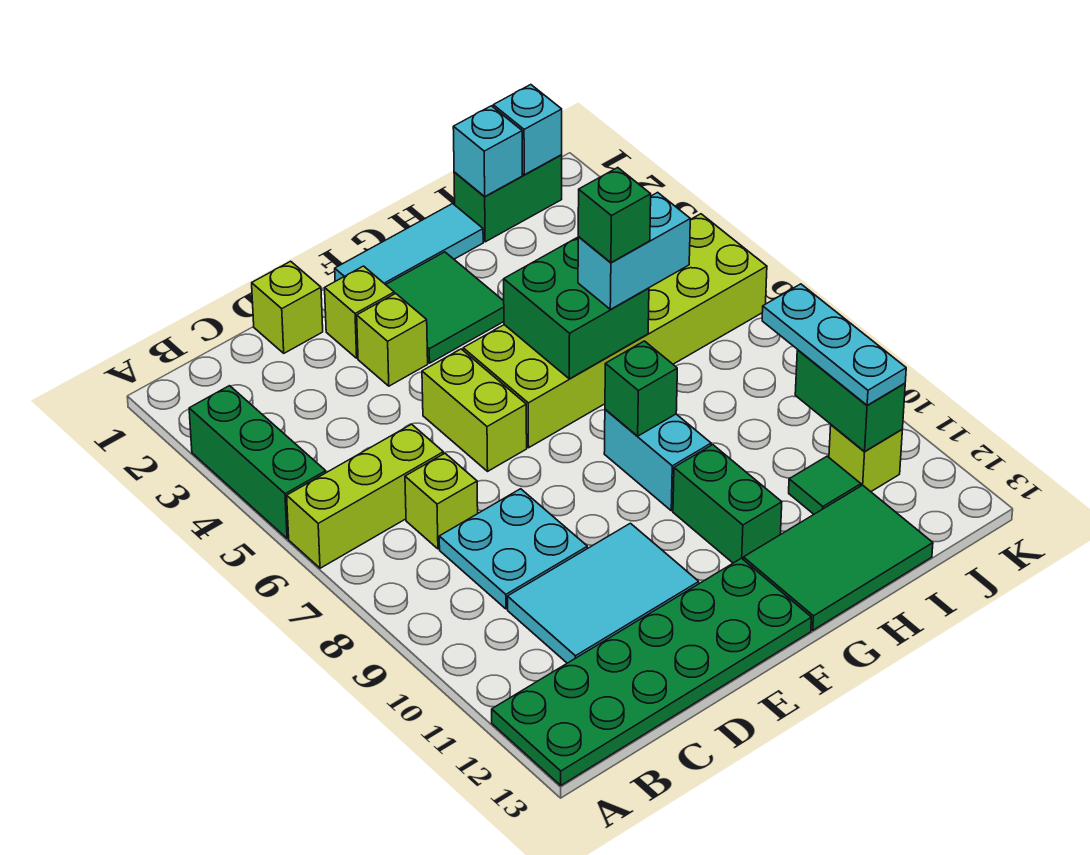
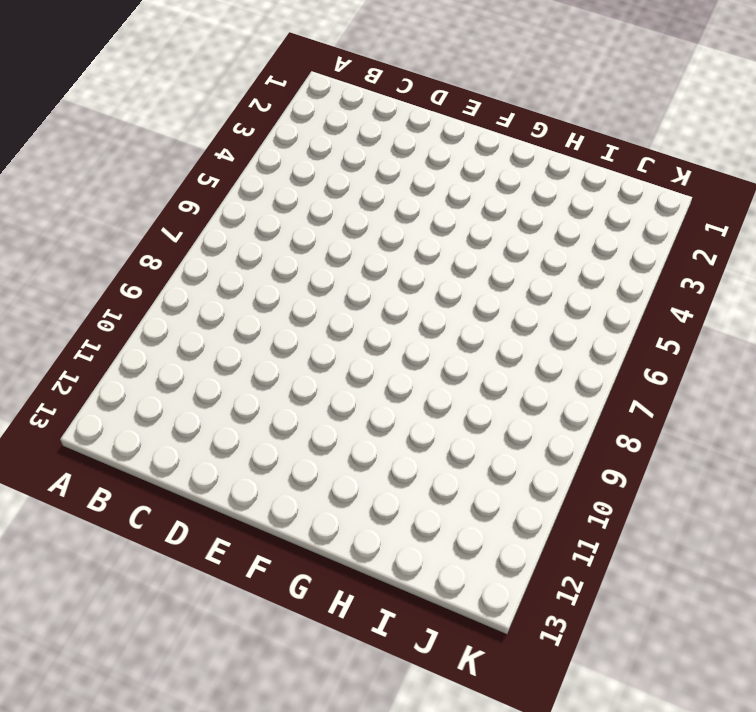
none -> green 1x3 brick [189,386,326,539]
none -> lime 1x3 brick [287,424,443,568]
none -> green 2x6 plate [492,558,811,785]

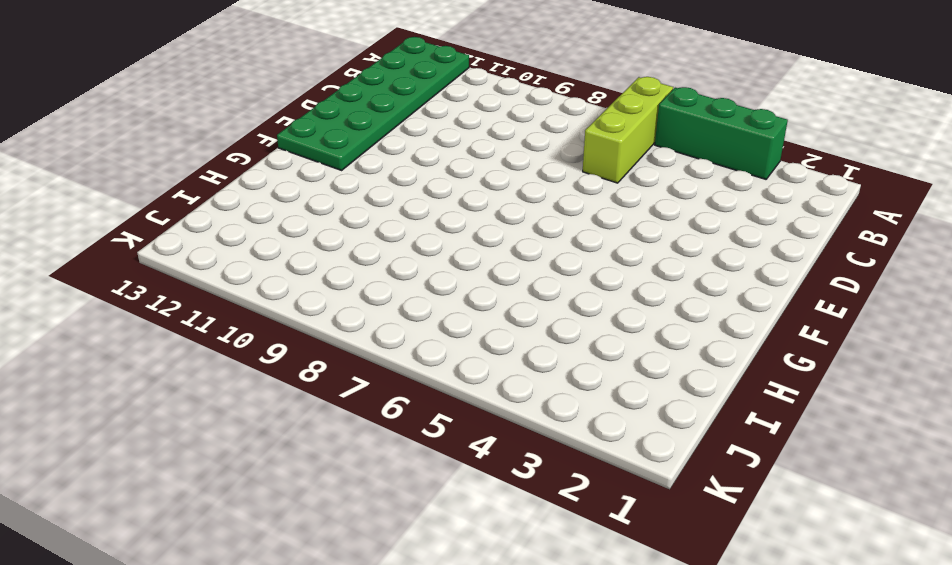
none -> lime 1x1 brick [405,453,478,549]
none -> cyan 2x2 plate [439,489,587,609]
none -> cyan 2x3 tile [507,523,699,663]

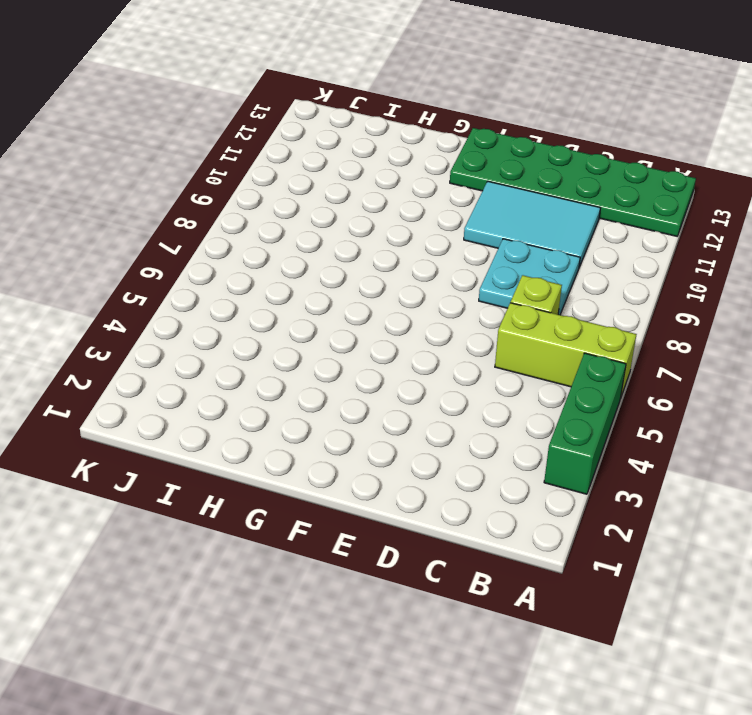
none -> lime 1x1 brick [252,261,323,353]
none -> lime 1x1 brick [325,266,394,358]
none -> lime 1x1 brick [357,293,428,386]

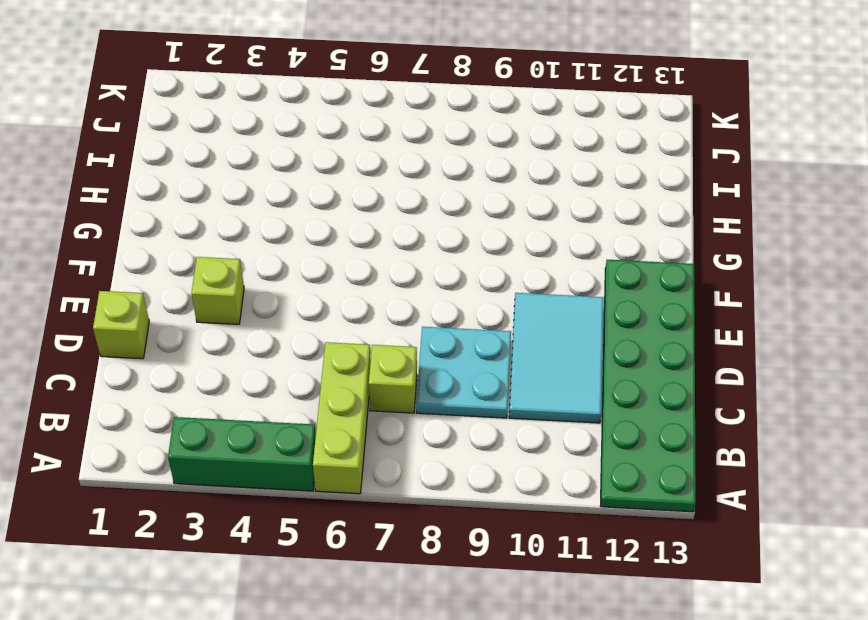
none -> lime 1x1 brick [325,266,394,358]
none -> lime 1x2 brick [422,349,527,471]
none -> cyan 1x3 tile [335,204,483,285]

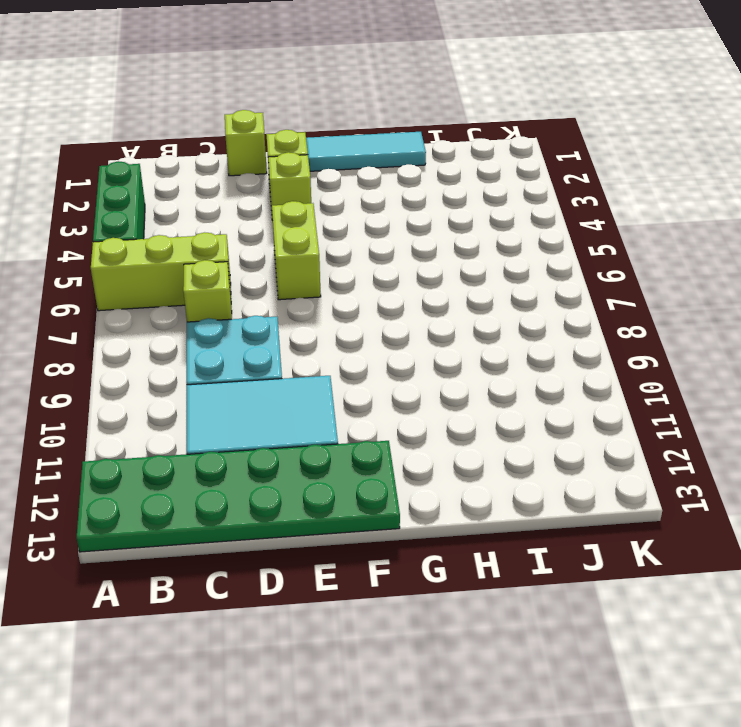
none -> green 2x2 tile [386,252,504,363]
none -> lime 2x6 brick [463,214,767,448]
none -> cyan 1x2 brick [604,409,711,511]

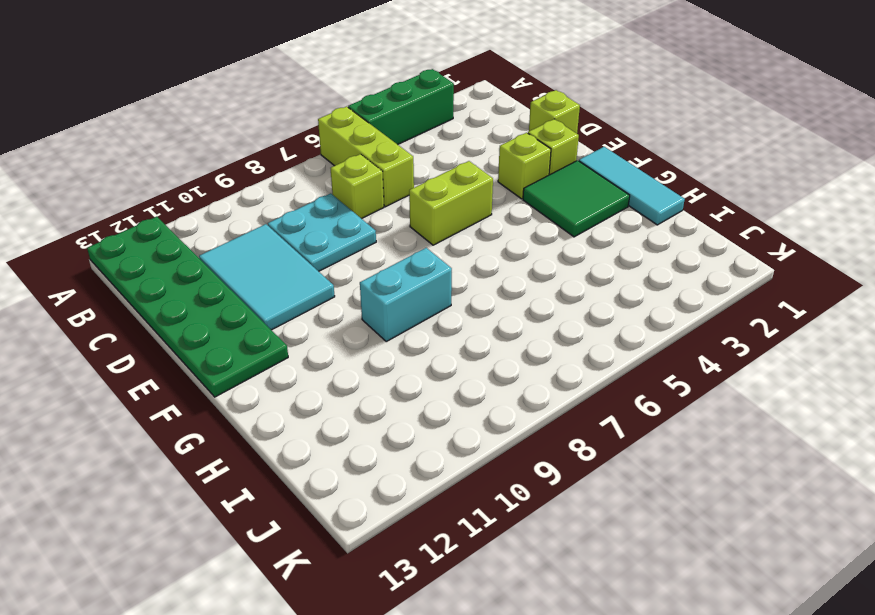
none -> lime 2x6 brick [463,214,767,448]
none -> green 1x2 brick [673,445,782,563]
none -> green 2x3 tile [743,485,933,630]

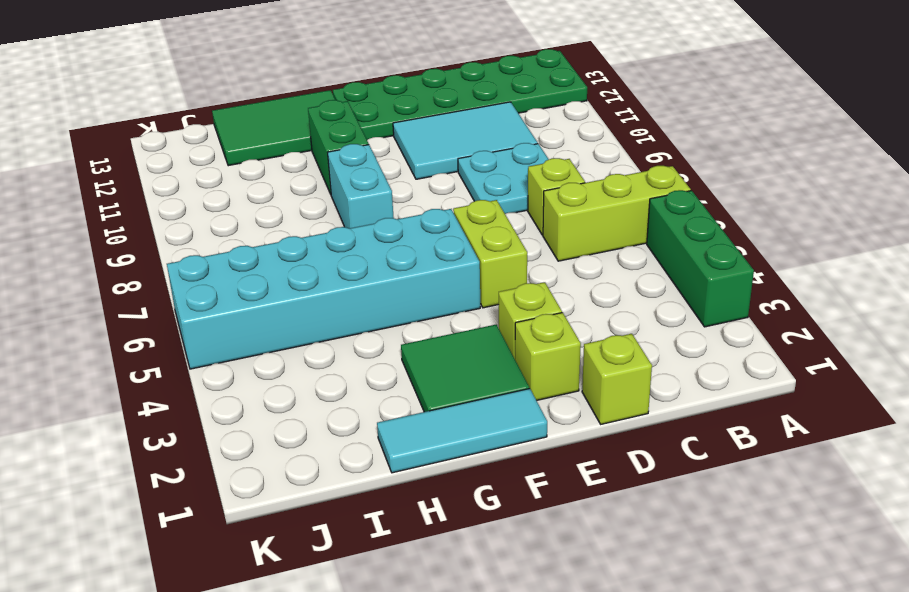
cyan 2x6 brick [167,209,480,369] -> lime 2x6 brick [463,214,767,448]
none -> green 1x2 brick [454,155,562,242]
none -> green 1x1 tile [789,456,861,514]
none -> lime 1x1 brick [829,425,902,492]

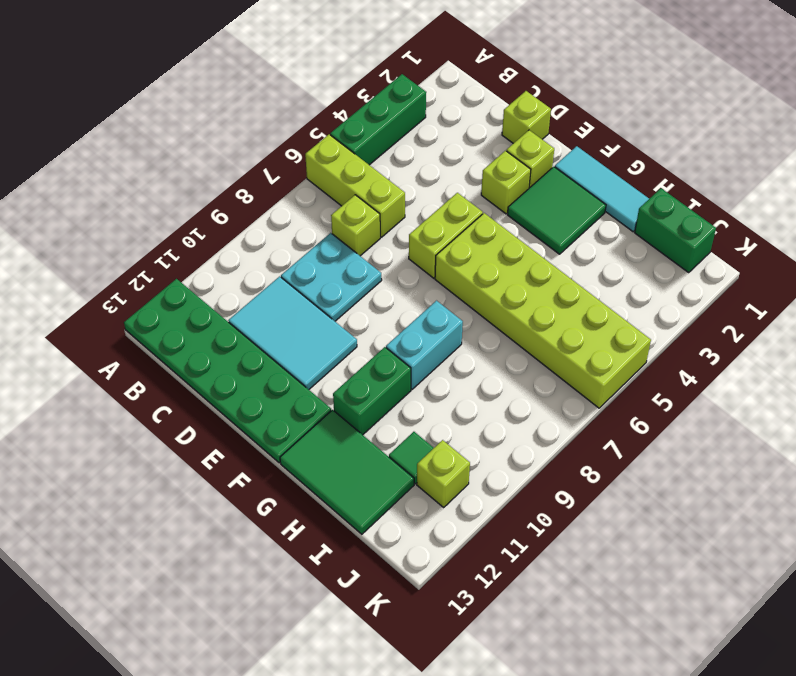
none -> green 2x2 brick [504,237,649,379]
none -> green 1x1 brick [605,341,677,436]
none -> cyan 1x1 brick [453,106,522,197]

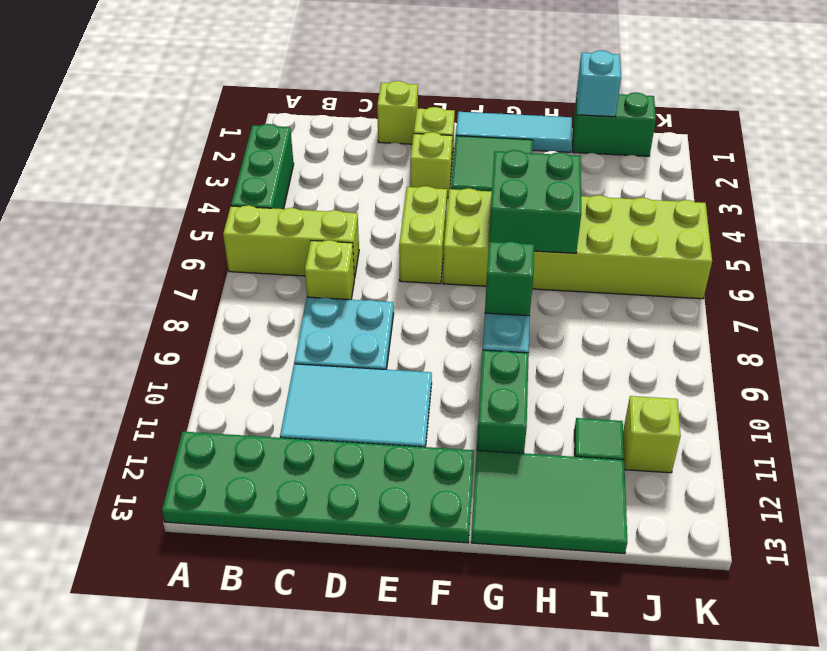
none -> cyan 1x1 brick [493,85,562,175]
none -> green 1x2 brick [795,350,905,451]
none -> cyan 1x2 brick [578,192,690,309]

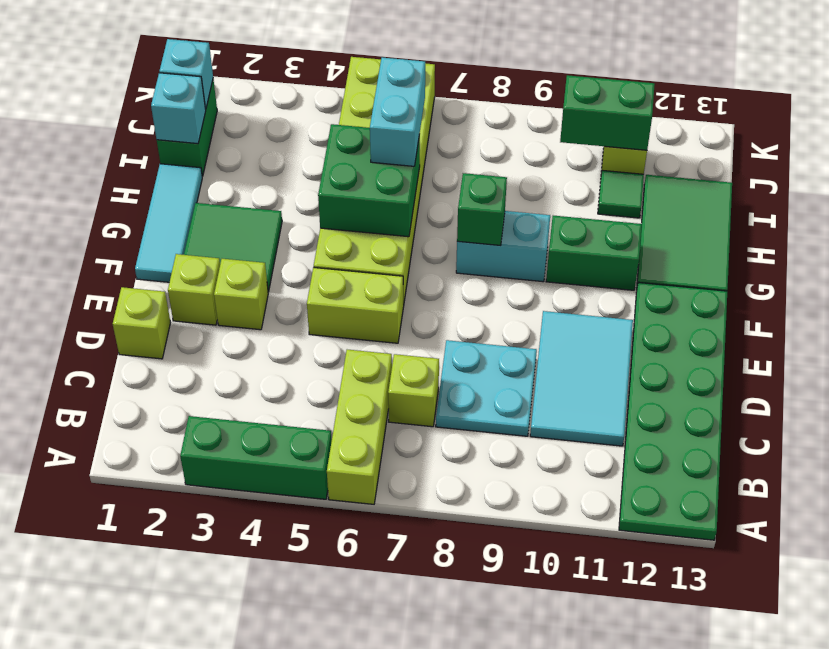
none -> cyan 1x3 plate [762,284,906,405]
none -> green 1x1 brick [578,168,651,263]

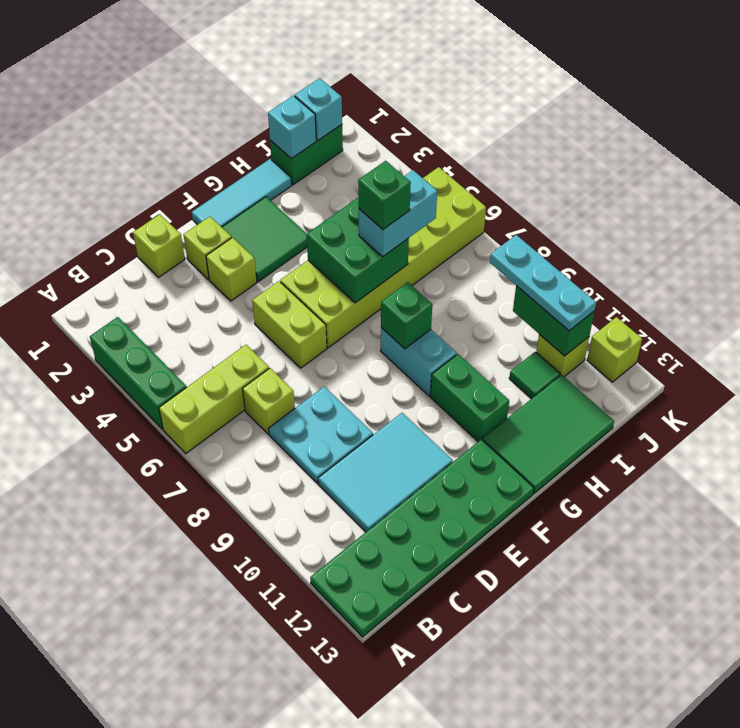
lime 1x1 brick [587,317,642,382] -> none

